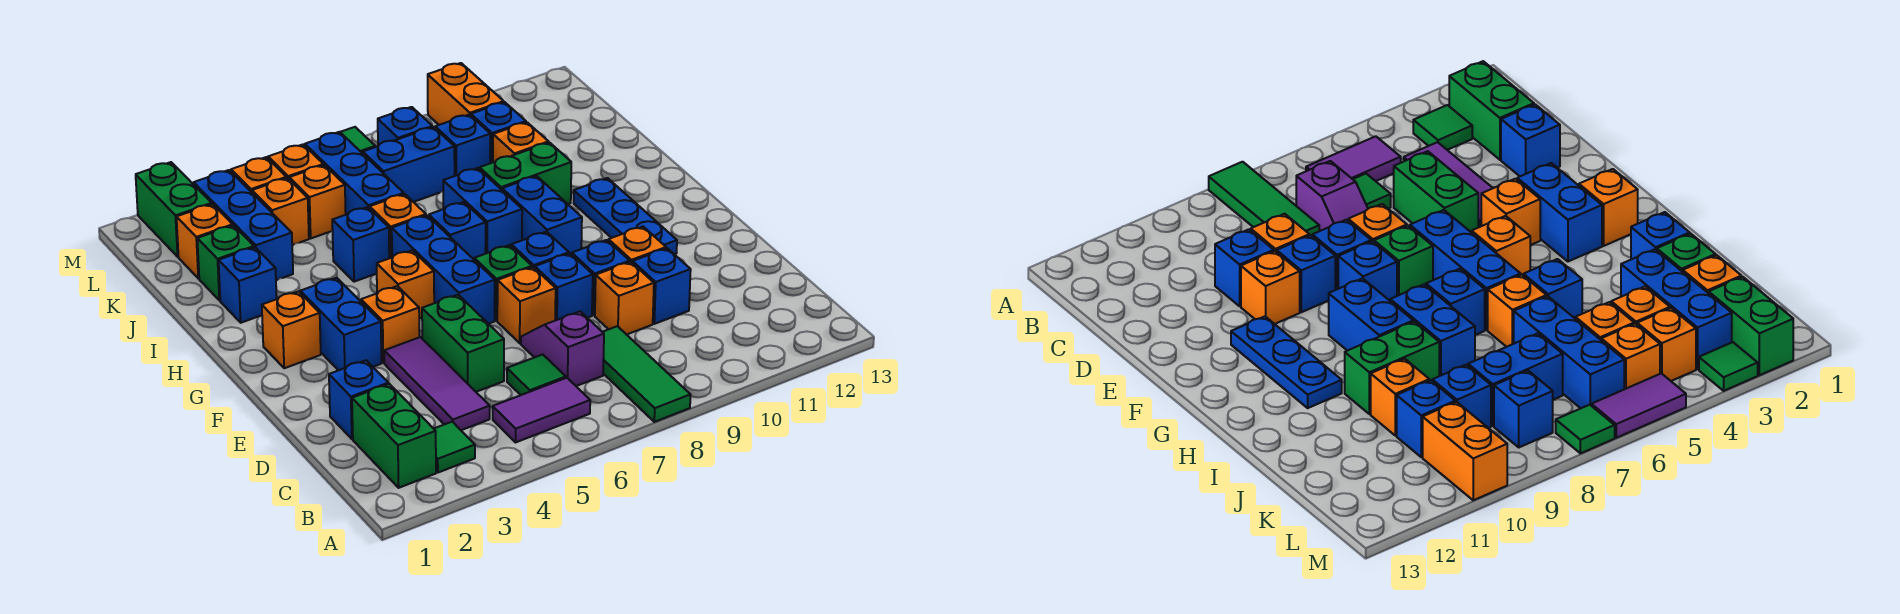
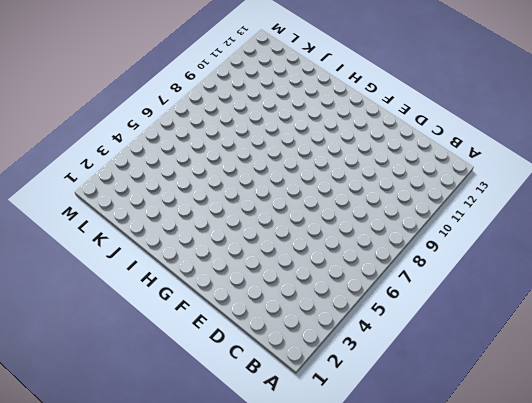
none -> green 1x3 tile [603,326,691,422]
none -> green 1x2 brick [352,384,436,488]
none -> green 1x1 tile [434,422,475,473]
none -> purple 1x2 tile [493,378,590,442]

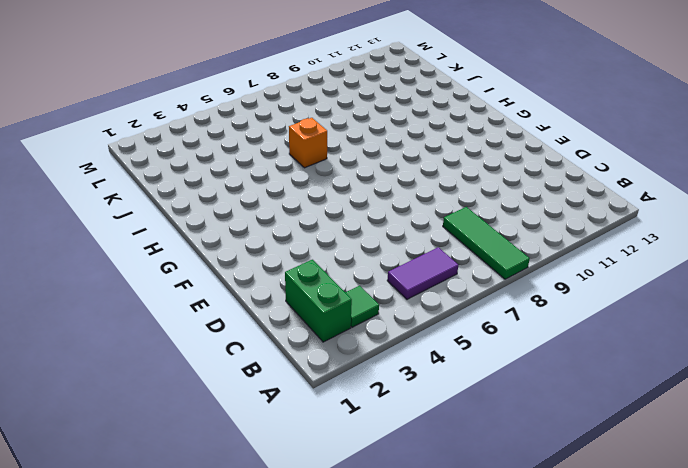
none -> purple 1x3 tile [384,337,490,430]
none -> green 1x1 tile [507,355,566,395]
none -> purple 1x2 slope [521,311,604,386]
none -> blue 1x1 brick [329,360,388,439]

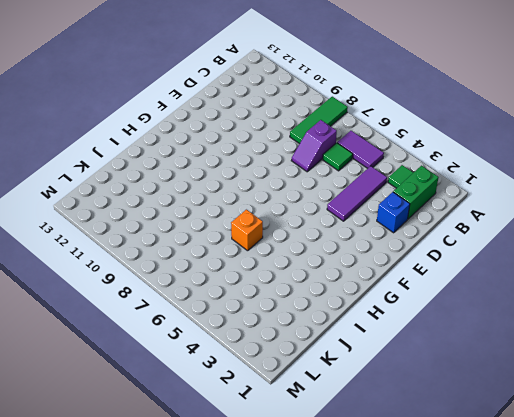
none -> green 1x2 brick [422,295,504,392]
none -> orange 1x1 brick [595,262,654,335]
none -> blue 1x1 brick [632,248,691,324]
none -> orange 1x1 brick [497,267,556,343]

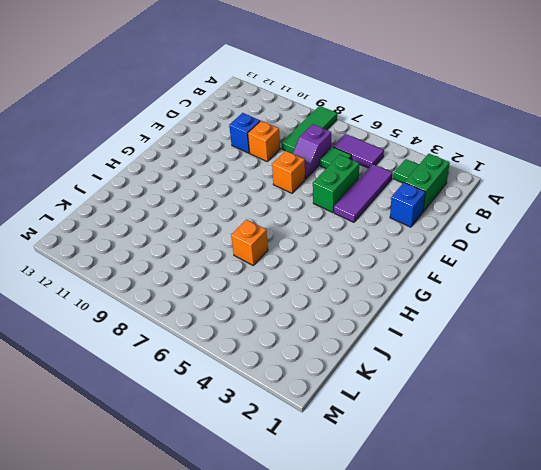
none -> blue 1x1 brick [535,253,593,320]
none -> blue 1x1 brick [572,240,630,315]
none -> orange 1x1 brick [608,227,666,262]
none -> blue 1x2 brick [300,278,382,370]

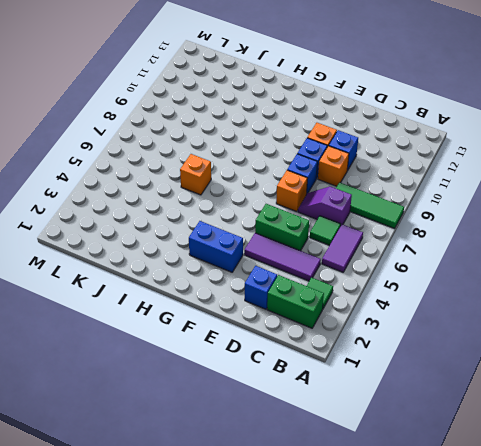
none -> orange 1x1 brick [361,286,419,363]
none -> blue 1x3 brick [392,215,495,324]
none -> green 1x1 brick [474,245,532,321]
none -> blue 1x1 brick [511,232,569,268]

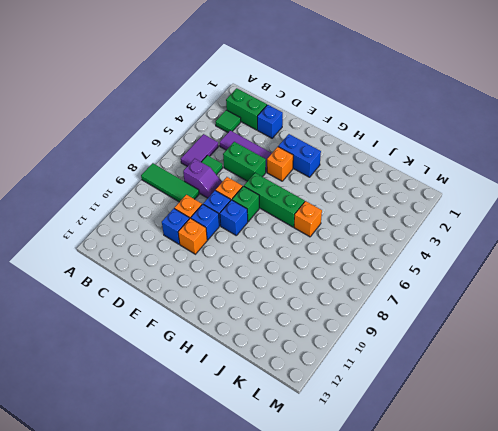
green 1x3 brick [244,173,305,227] -> blue 1x3 brick [392,215,495,324]
none -> blue 1x3 plate [574,178,677,254]
none -> orange 1x1 brick [262,291,321,368]
none -> orange 1x1 brick [377,250,434,318]
none -> blue 1x2 brick [502,176,582,255]

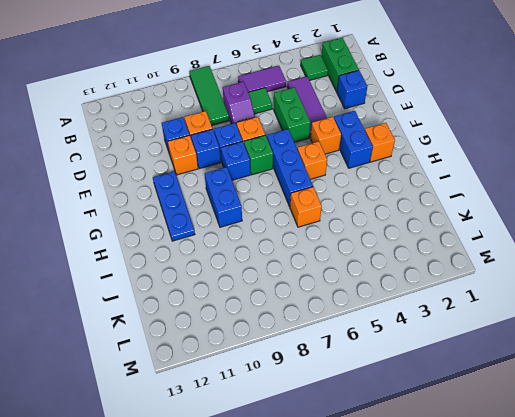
none -> blue 1x1 brick [429,202,486,259]
none -> blue 1x2 brick [443,168,522,254]
none -> blue 1x1 brick [219,247,277,323]
none -> blue 1x1 brick [332,207,389,282]

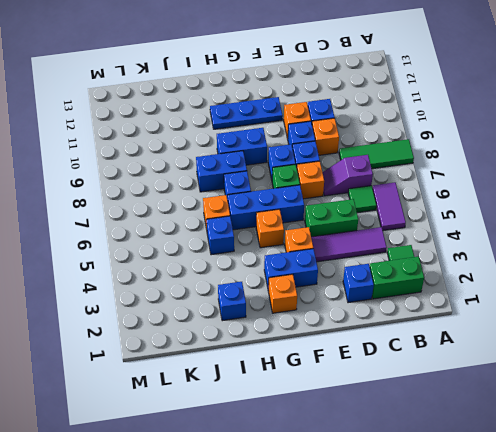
none -> green 1x2 brick [480,143,571,204]
none -> green 1x1 brick [197,225,254,300]
none -> blue 1x3 brick [194,170,293,280]
none -> blue 1x3 brick [305,132,404,215]

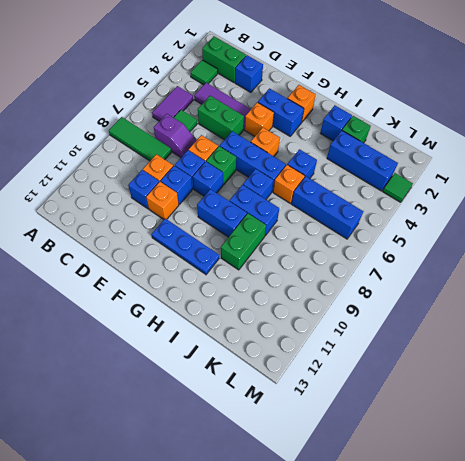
none -> orange 1x1 brick [493,122,549,162]
none -> orange 1x1 brick [177,204,233,278]
none -> orange 1x1 brick [252,178,309,245]
none -> orange 1x1 brick [289,165,346,238]

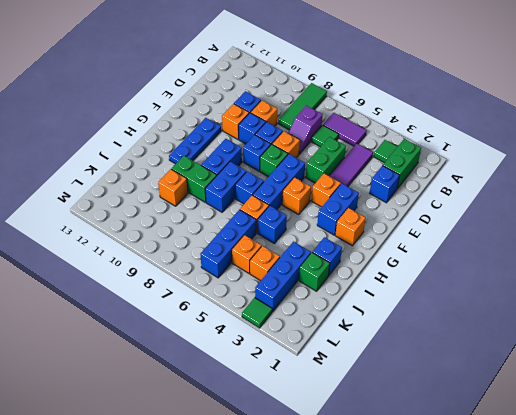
none -> orange 1x1 brick [177,204,233,278]
none -> blue 1x2 brick [363,127,455,202]
none -> blue 1x1 brick [435,115,490,176]
none -> blue 1x1 brick [471,102,526,163]

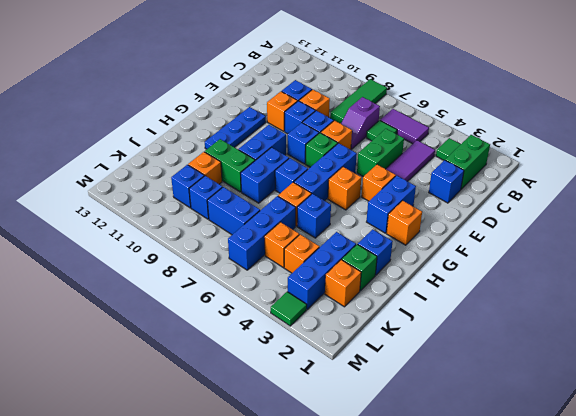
none -> green 1x2 brick [136,162,212,257]
none -> orange 1x1 brick [231,157,286,192]
none -> orange 1x1 brick [268,145,323,179]
none -> blue 1x1 brick [378,107,432,146]

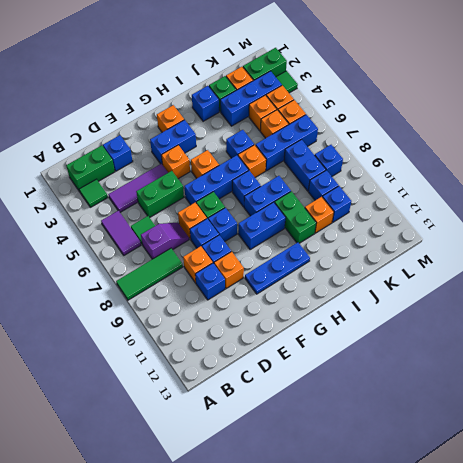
none -> orange 1x2 brick [428,63,504,125]
none -> purple 1x2 tile [1592,373,1686,438]
none -> green 1x1 tile [340,127,375,154]

